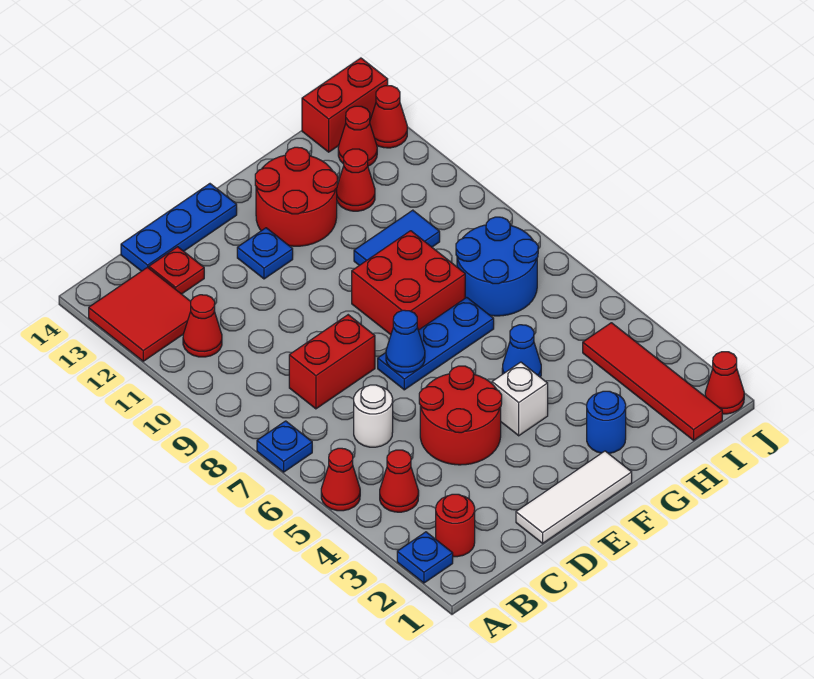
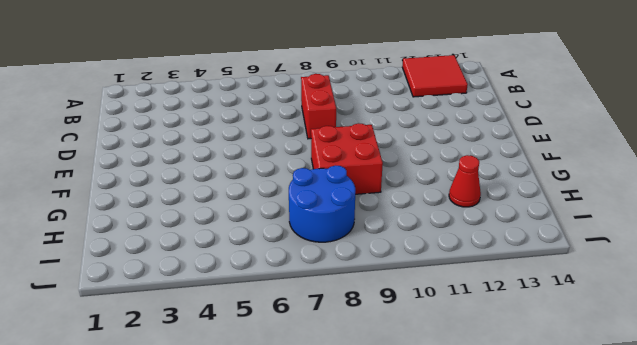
none -> blue 1x1 plate [397,532,453,583]
none -> red 1x1 cone [321,448,360,511]
none -> blue 1x1 plate [257,421,312,472]

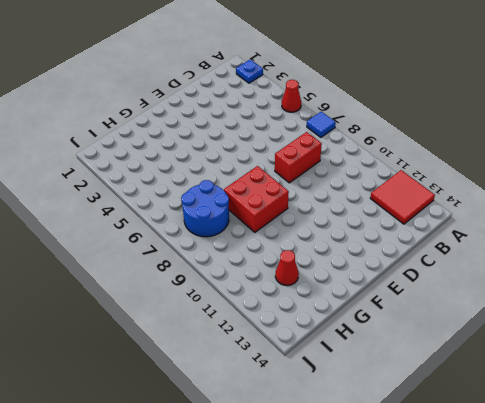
blue 1x1 tile [307,112,336,137] -> blue 1x1 plate [257,421,312,472]
none -> red 1x1 round brick [436,494,475,557]
none -> red 1x1 cone [380,450,419,512]
none -> red 1x1 cone [183,295,222,357]

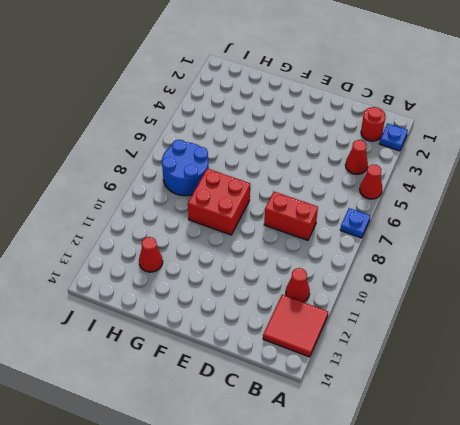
none -> white 1x1 round brick [354,385,393,447]
none -> red 1x1 plate [149,247,204,294]
none -> blue 1x3 plate [121,184,237,271]

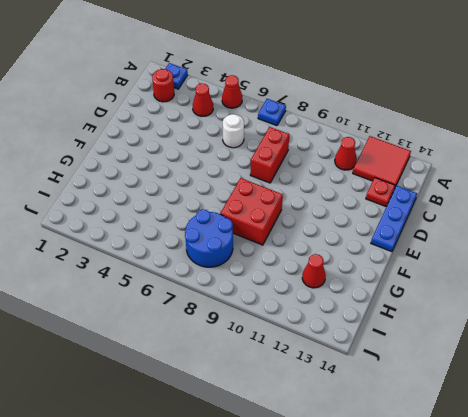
none -> white 1x3 tile [516,451,632,543]
none -> red 2x2 round brick [419,366,502,465]
none -> blue 1x3 plate [378,297,494,390]

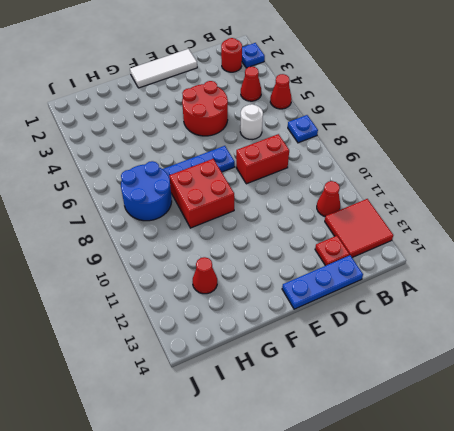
none -> blue 1x1 plate [237,228,293,279]
none -> white 1x1 brick [492,362,548,436]
none -> red 2x2 round brick [255,147,338,246]

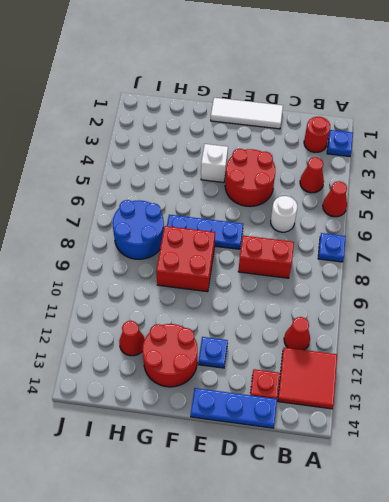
none -> blue 1x1 round brick [587,391,626,454]
none -> blue 1x1 cone [502,325,541,377]
none -> blue 1x2 tile [354,210,440,265]

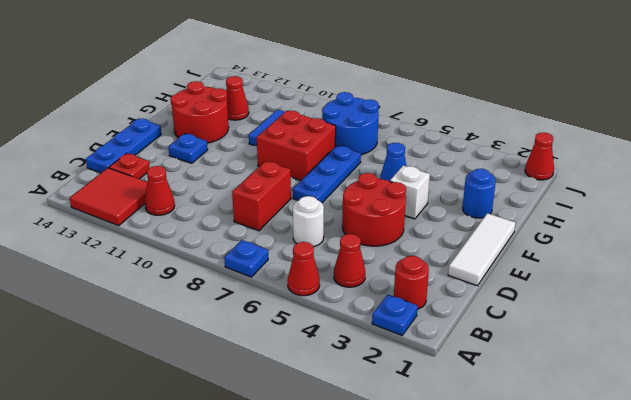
none -> red 1x4 tile [583,323,722,440]
none -> red 1x1 cone [338,106,377,166]
none -> red 1x2 brick [302,58,388,152]

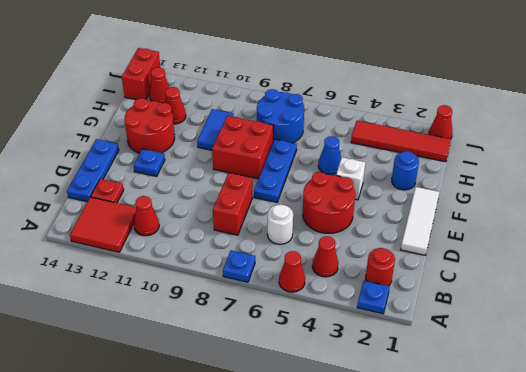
none -> red 1x1 cone [370,86,407,148]
none -> blue 1x1 cone [386,310,425,373]

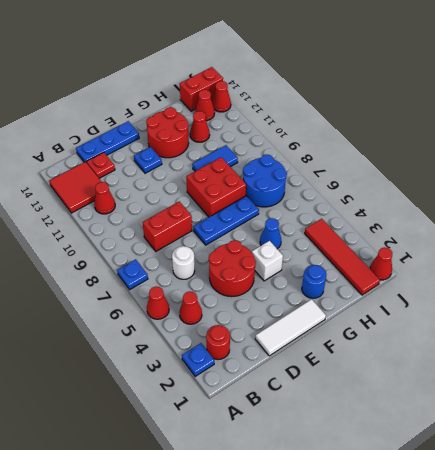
none -> blue 1x1 cone [386,310,425,373]

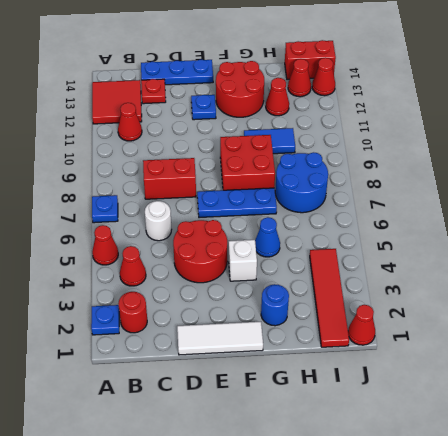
none -> blue 1x1 cone [386,310,425,373]

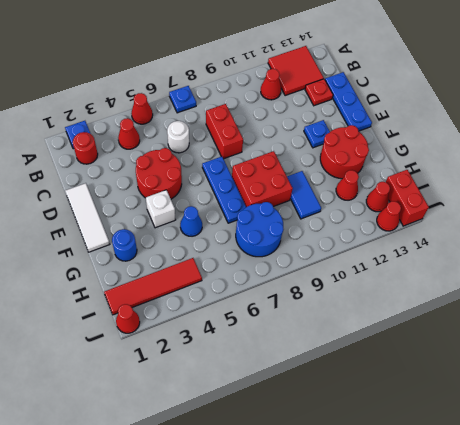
none -> blue 1x1 cone [386,310,425,373]

